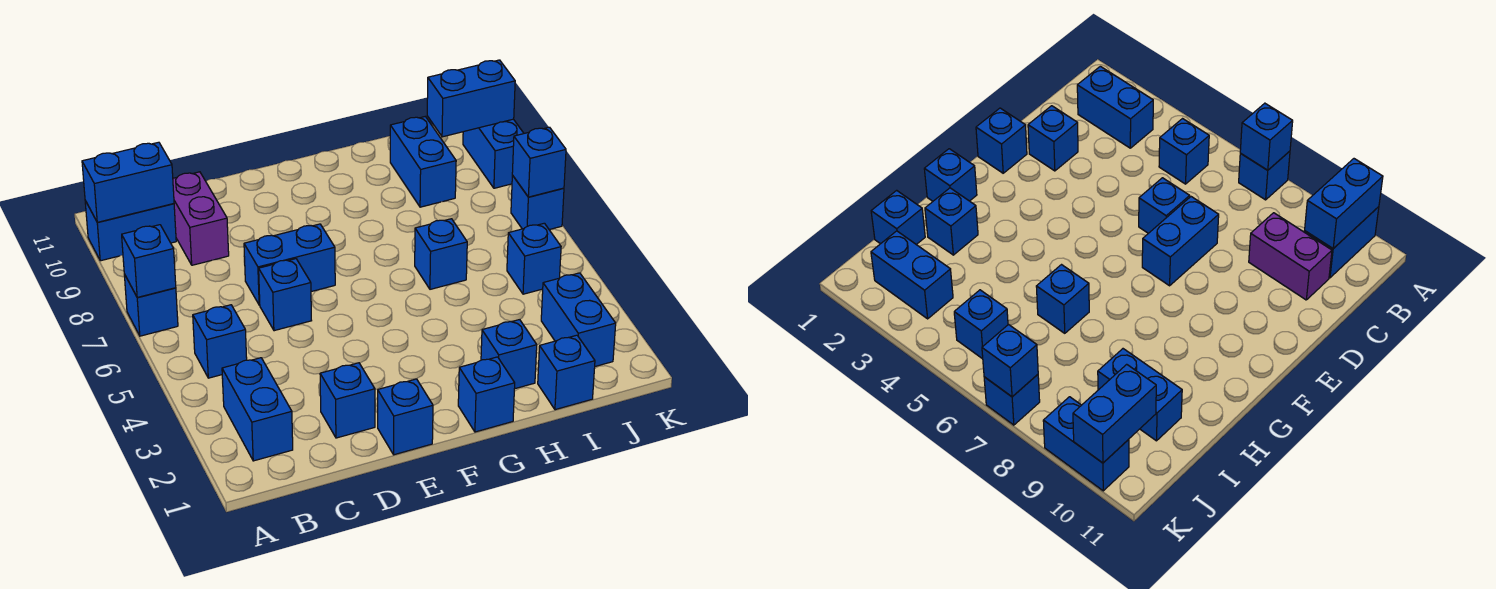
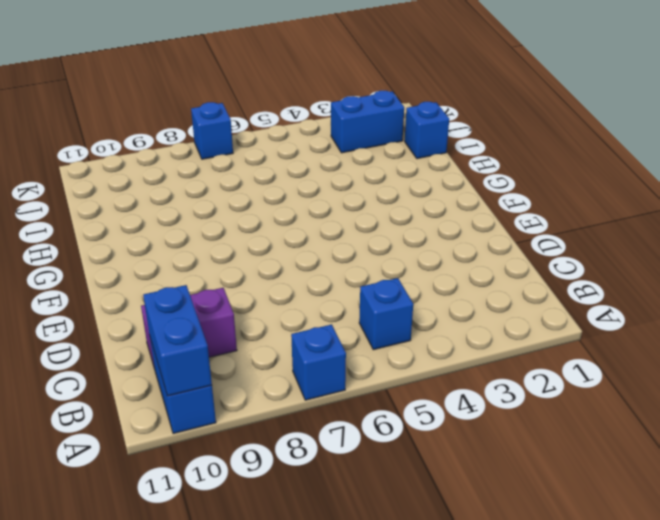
none -> blue 1x2 brick [222,358,293,461]
none -> blue 1x1 brick [320,363,375,438]
none -> blue 1x1 brick [259,259,312,331]

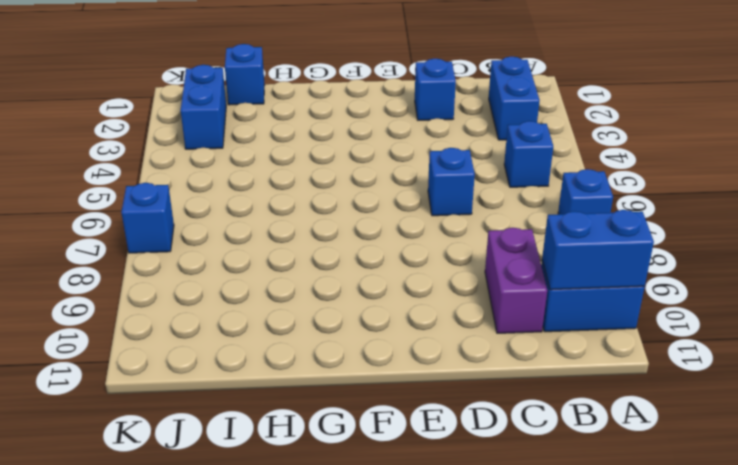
none -> blue 1x2 brick [244,224,335,305]
none -> blue 1x1 brick [378,379,433,455]
none -> blue 1x1 brick [458,357,515,432]

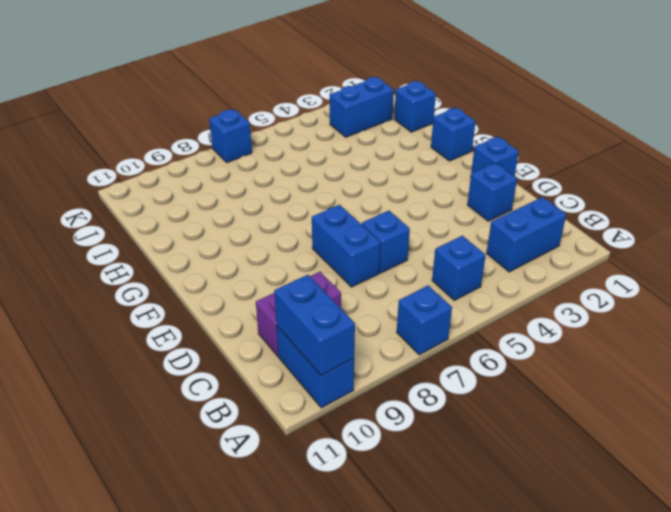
none -> blue 1x1 brick [481,320,537,389]
none -> blue 1x1 brick [415,219,467,289]
none -> blue 1x2 brick [390,117,456,207]

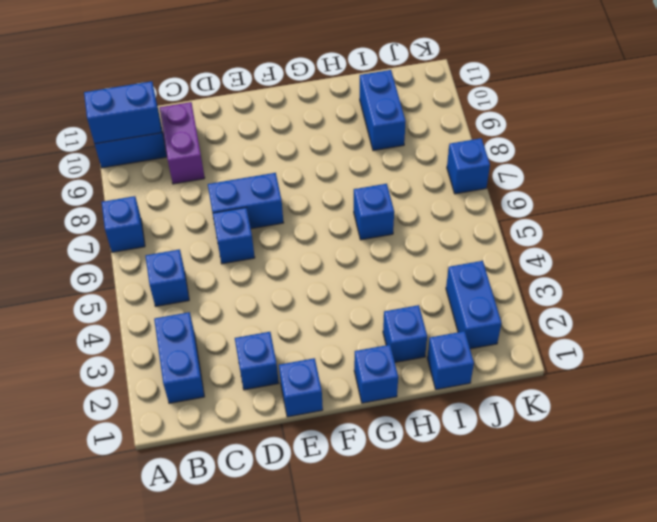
none -> blue 1x1 brick [507,223,561,294]
none -> blue 1x2 brick [463,119,524,188]
none -> blue 1x1 brick [122,225,176,298]

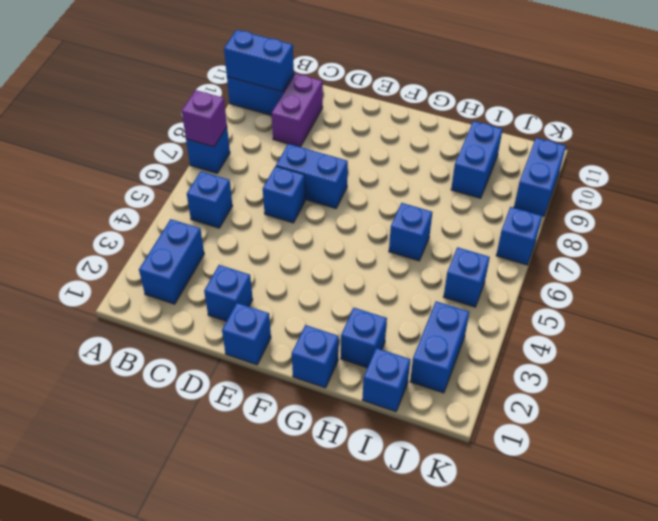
purple 1x1 brick [182,90,227,147] -> blue 1x1 brick [122,225,176,298]
none -> blue 1x2 brick [427,60,515,137]
none -> blue 1x1 brick [512,127,566,197]

